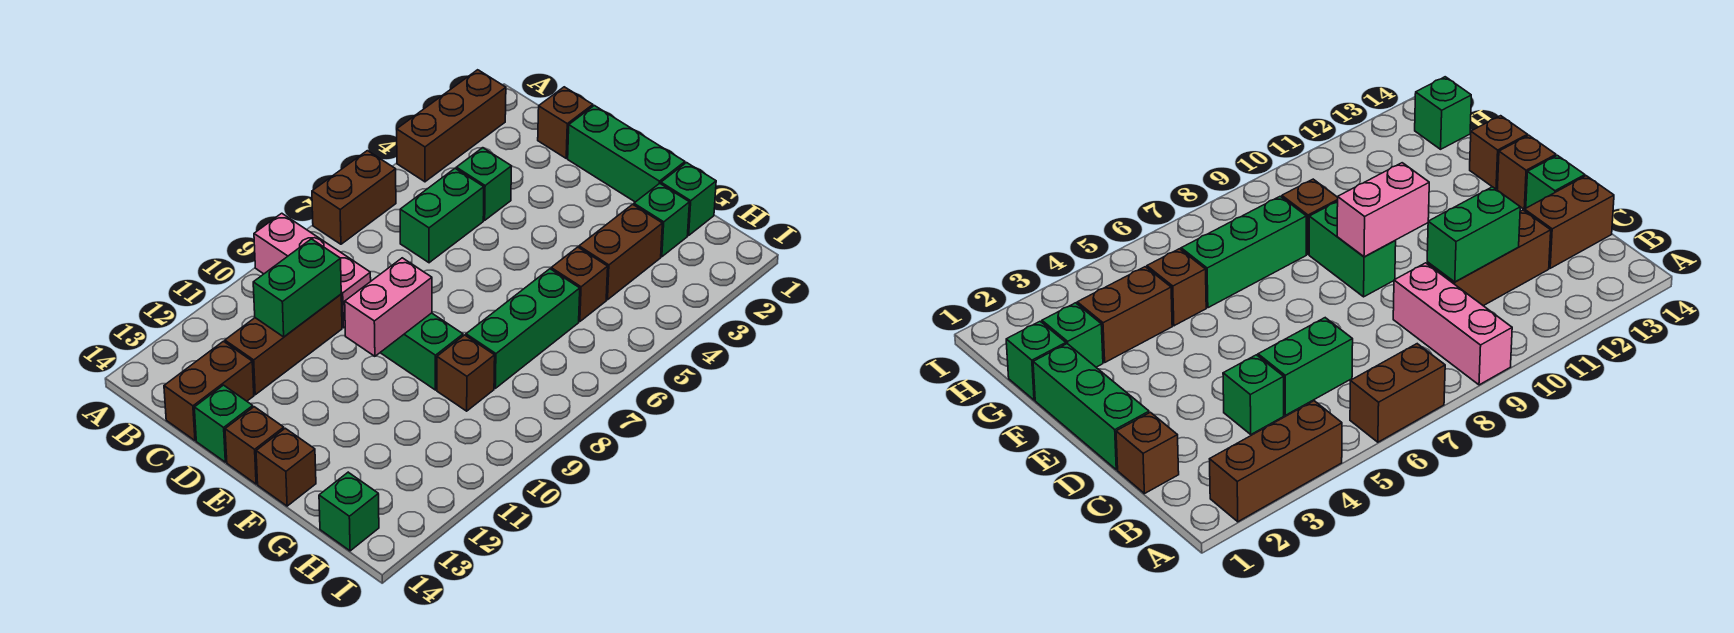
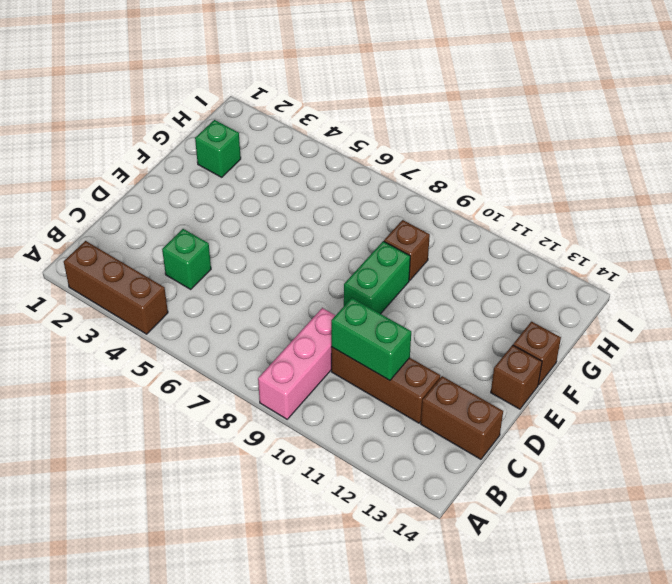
none -> brown 1x2 brick [312,151,396,244]
none -> brown 1x1 brick [538,87,593,158]
none -> green 1x2 brick [400,168,484,263]

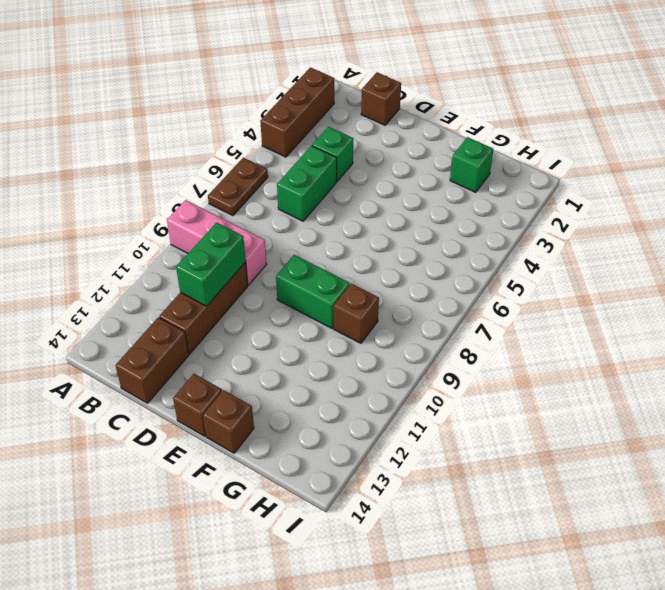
brown 1x2 plate [208,158,268,216] -> brown 1x2 brick [312,151,396,244]
none -> green 1x3 brick [568,106,685,202]
none -> green 1x1 brick [194,385,253,462]
none -> green 1x1 brick [661,163,716,235]

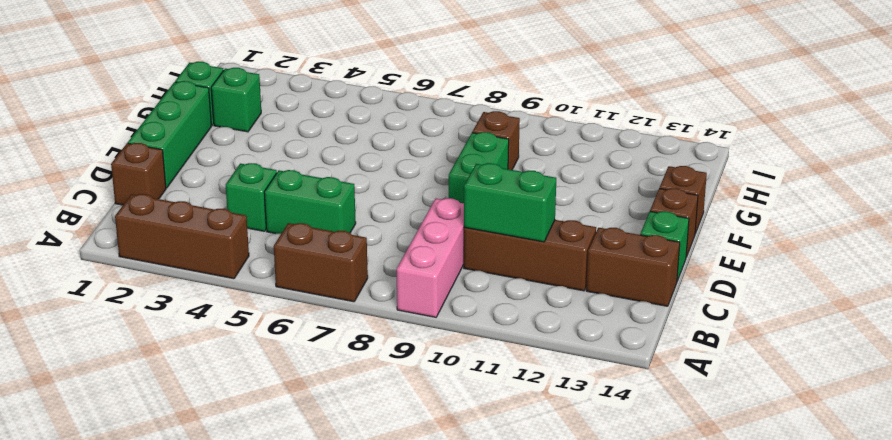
none -> brown 1x2 brick [579,204,662,300]
none -> brown 1x1 brick [551,247,608,322]
none -> green 1x3 brick [466,269,580,388]

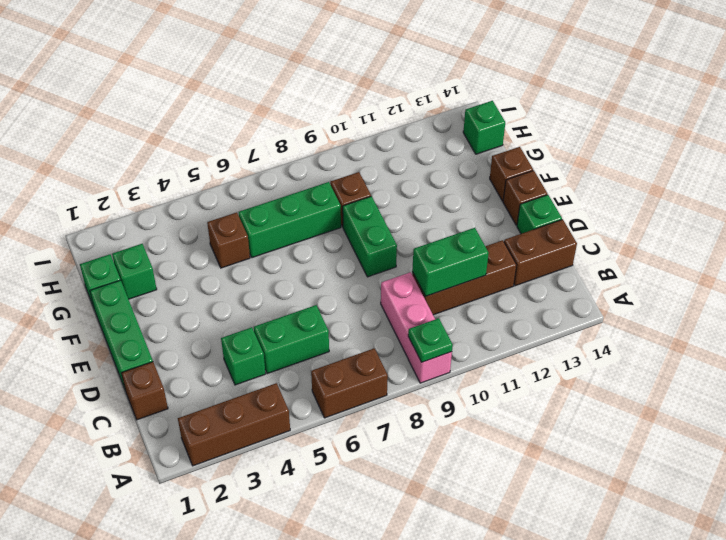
green 1x1 plate [408,318,453,362] -> none
none -> brown 1x2 brick [579,204,662,300]
none -> pink 1x2 brick [345,258,432,356]

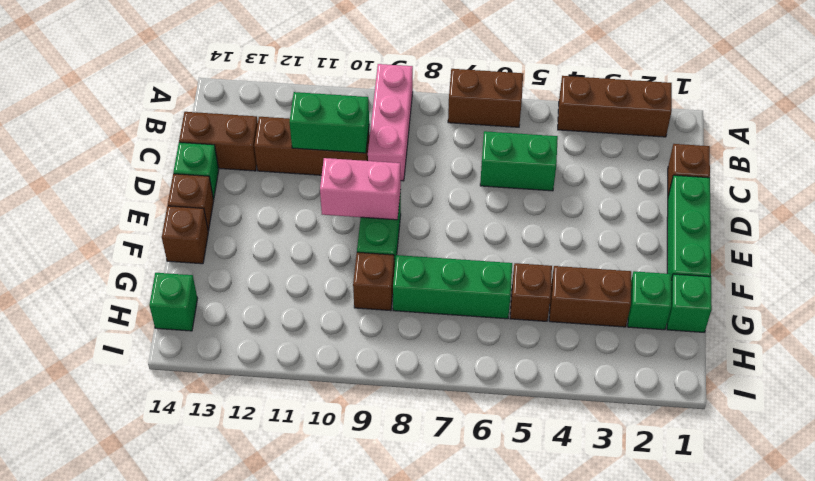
none -> green 1x1 brick [456,148,512,220]

